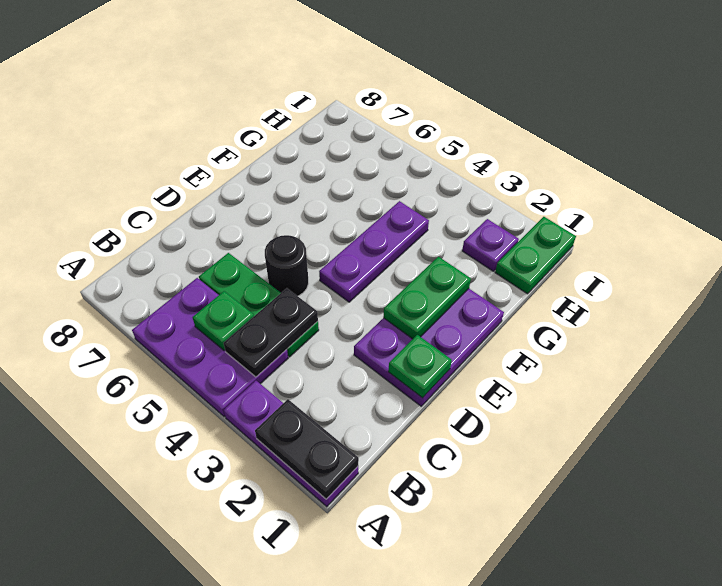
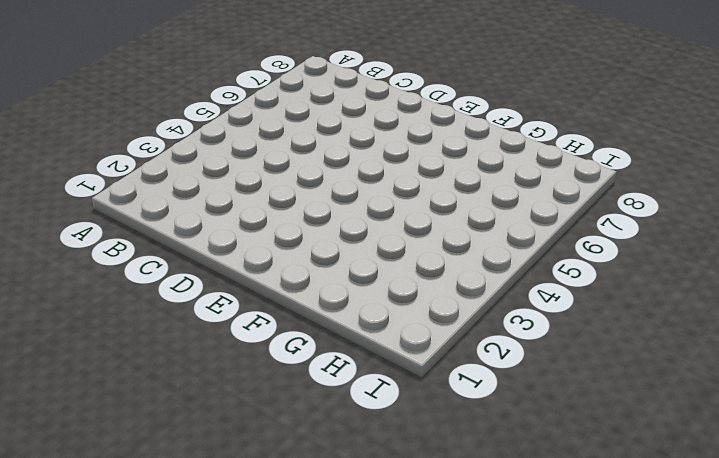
none -> purple 1x3 plate [224,381,358,507]
none -> purple 2x3 plate [132,278,288,417]
none -> green 1x3 plate [199,253,319,357]

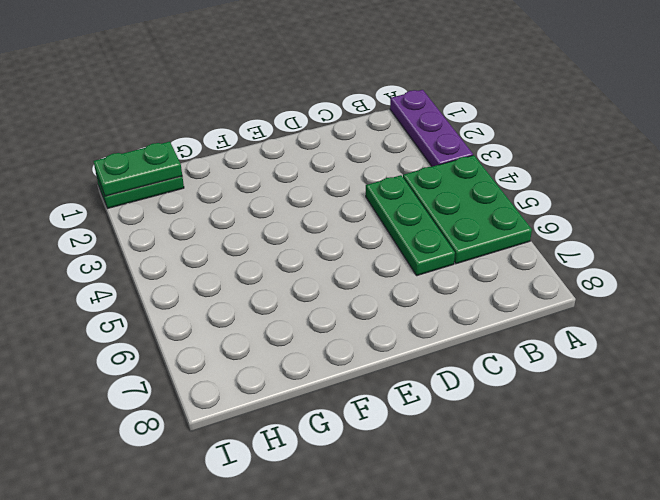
green 2x3 plate [403,155,532,264] -> purple 2x3 plate [132,278,288,417]
green 1x2 plate [93,142,182,196] -> green 1x2 plate moved to [383,257,471,339]
none -> purple 2x3 plate [354,289,504,406]
none -> black 1x1 round brick [265,235,308,296]
none -> purple 1x3 plate [319,201,429,302]

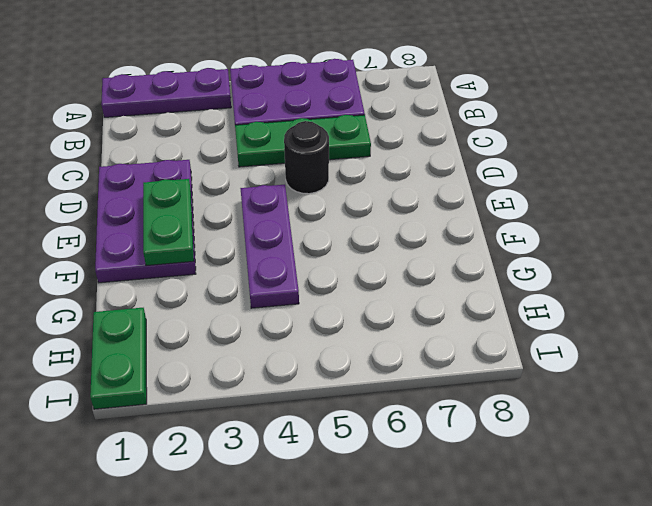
none -> purple 1x1 plate [462,219,519,271]
none -> black 1x2 plate [255,399,359,499]
none -> black 1x2 plate [224,288,318,377]

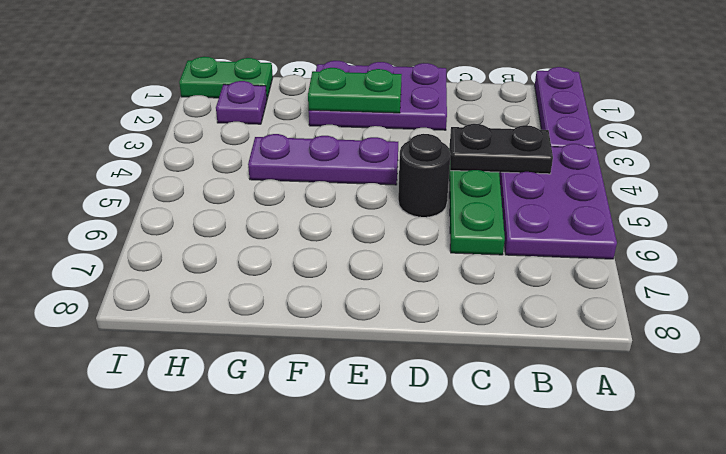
none -> black 1x2 plate [255,399,359,499]
none -> green 1x1 plate [193,291,254,351]
none -> green 1x1 plate [388,335,452,398]

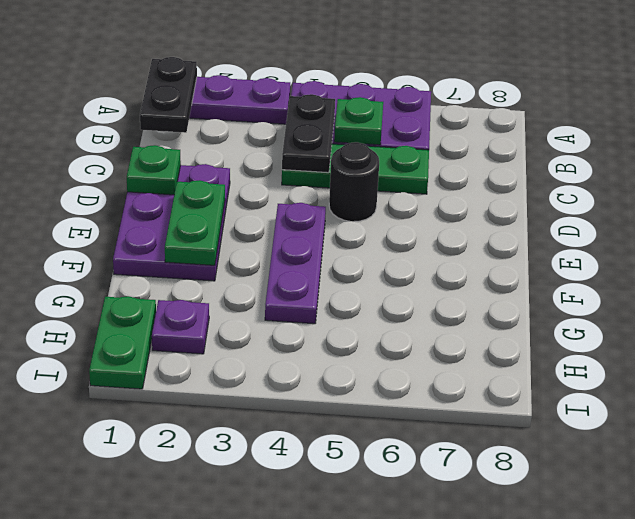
black 1x2 plate [140,57,197,133] -> black 1x2 plate turned to [255,399,359,499]

